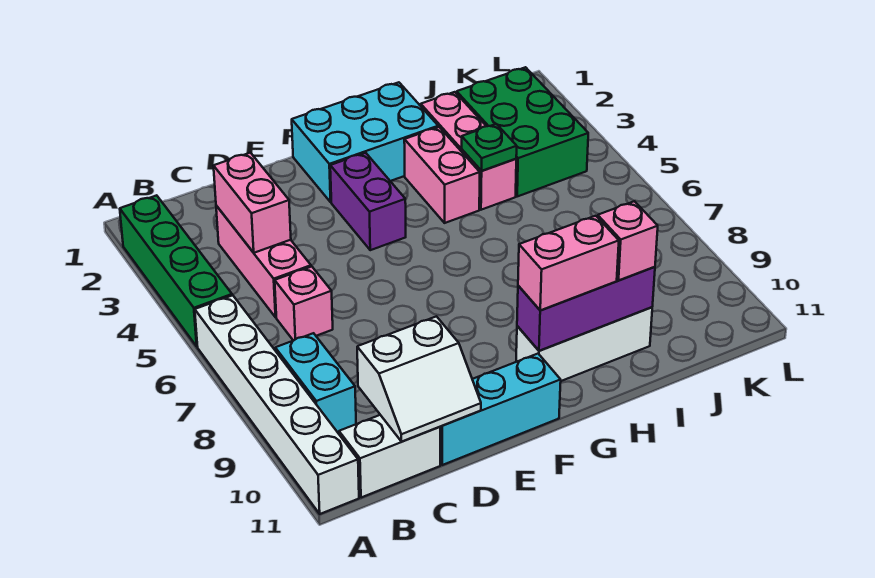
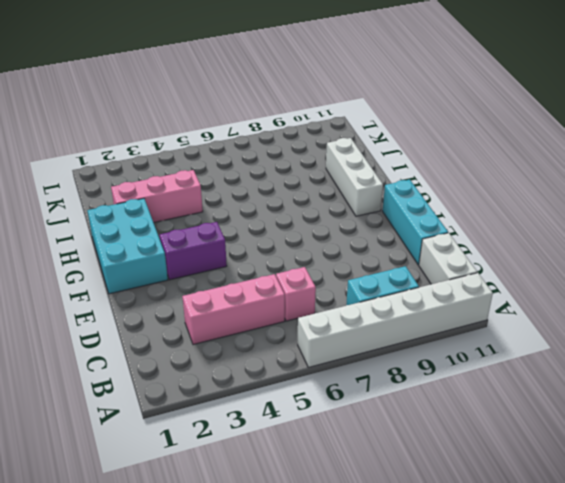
none -> green 1x4 brick [120,195,232,346]
none -> pink 1x2 brick [404,127,480,223]
none -> green 2x3 brick [457,67,588,196]

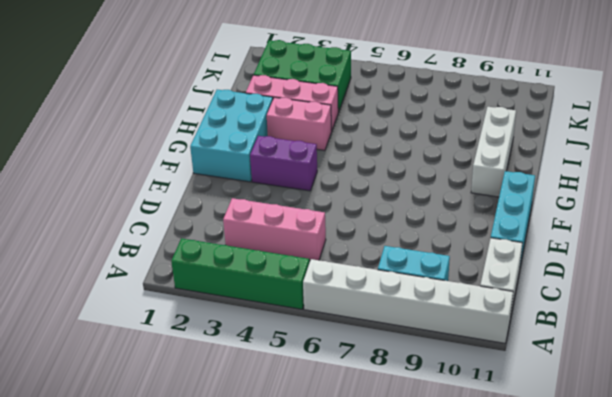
none -> pink 1x1 brick [275,267,333,341]
none -> pink 1x2 brick [214,153,291,253]
none -> white 2x2 slope [357,316,481,442]

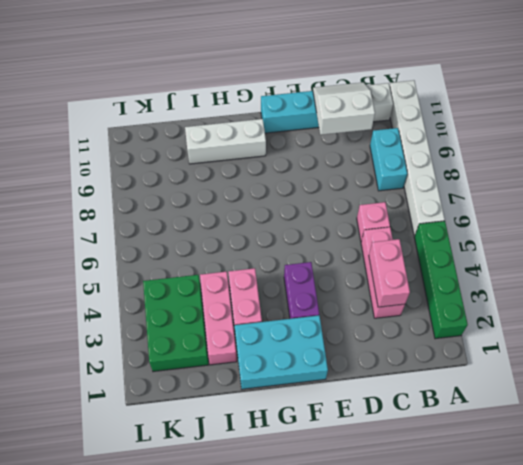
none -> purple 1x3 brick [517,267,655,351]
none -> green 1x1 plate [462,124,517,171]
none -> pink 1x2 brick [518,216,619,310]

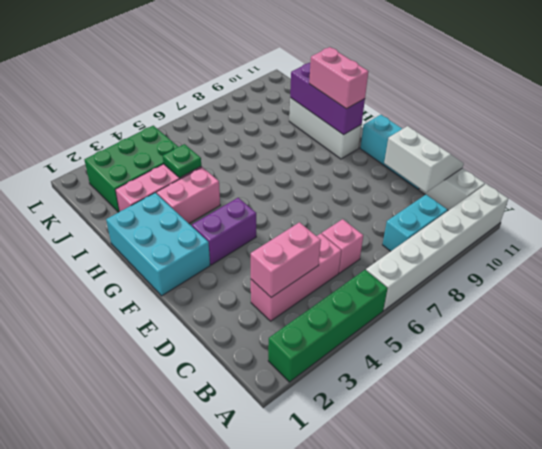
none -> pink 1x1 brick [598,201,658,280]

